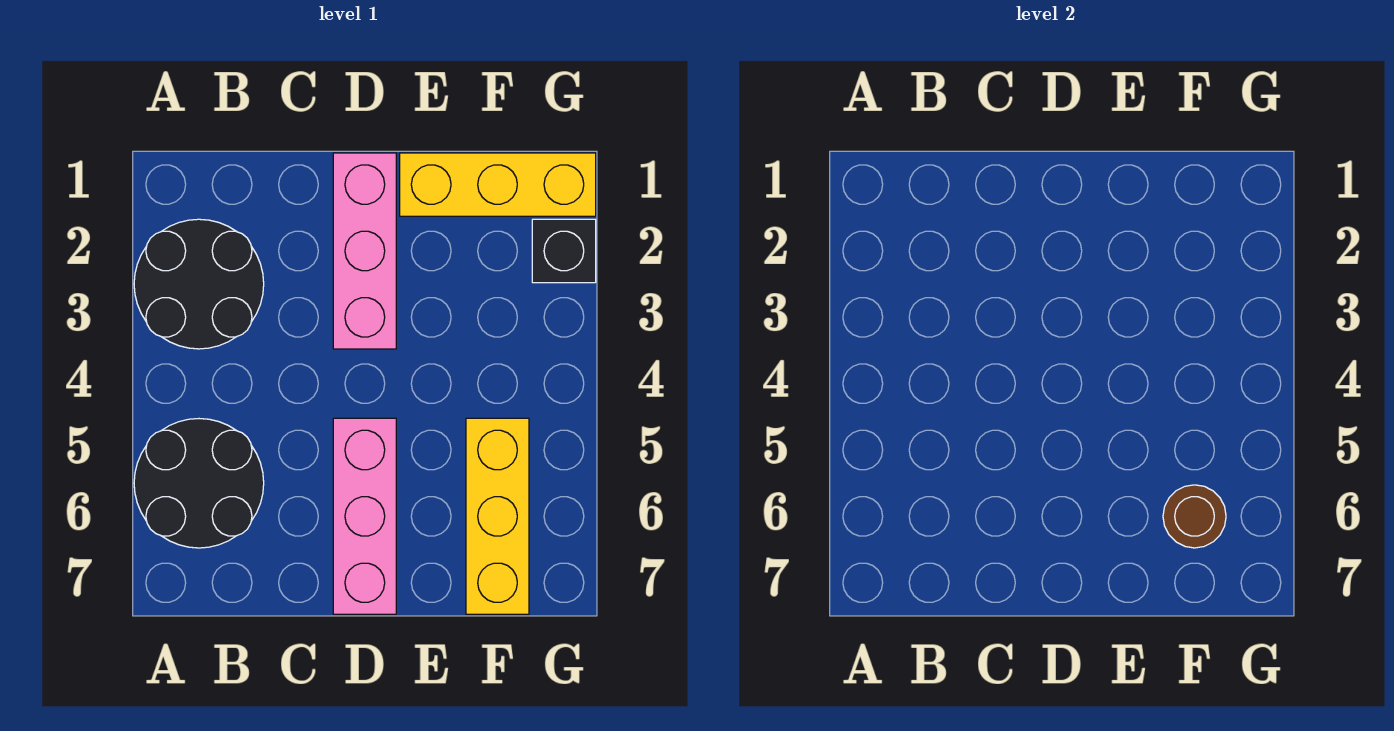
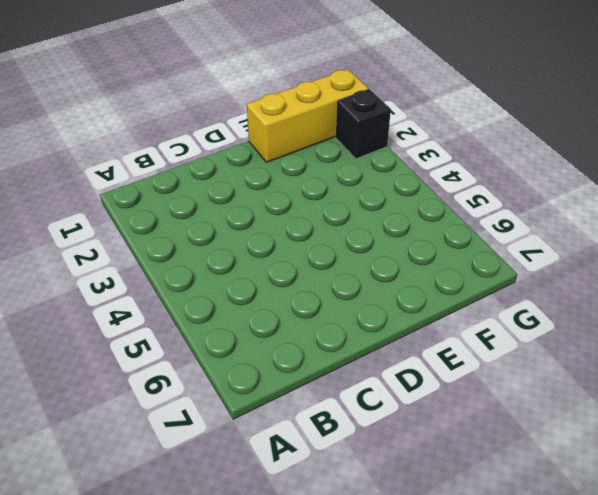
none -> black 2x2 round brick [134,219,264,349]
none -> black 2x2 round brick [134,419,264,548]

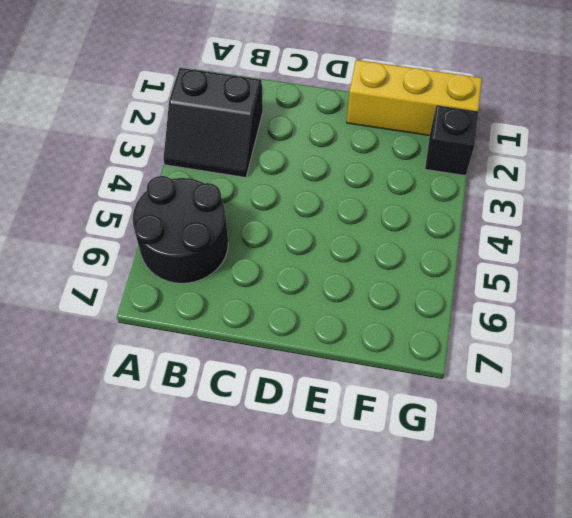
black 2x2 slope [164,68,263,177] -> black 2x2 round brick [134,219,264,349]
none -> pink 1x3 brick [333,153,396,349]
none -> pink 1x3 brick [333,418,396,614]

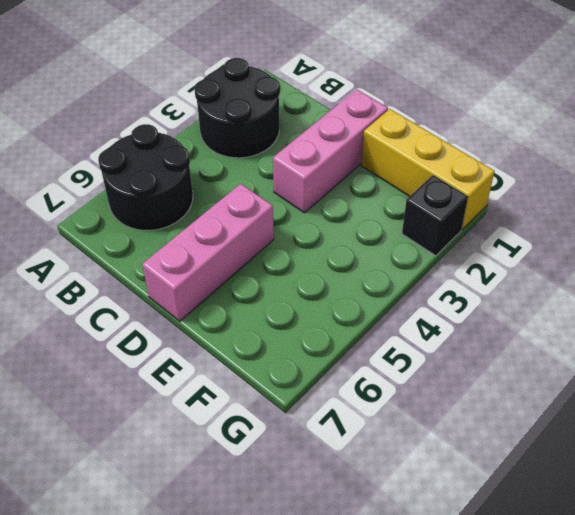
none -> yellow 1x3 brick [466,418,529,614]
none -> brown 1x1 round brick [1163,485,1226,548]

